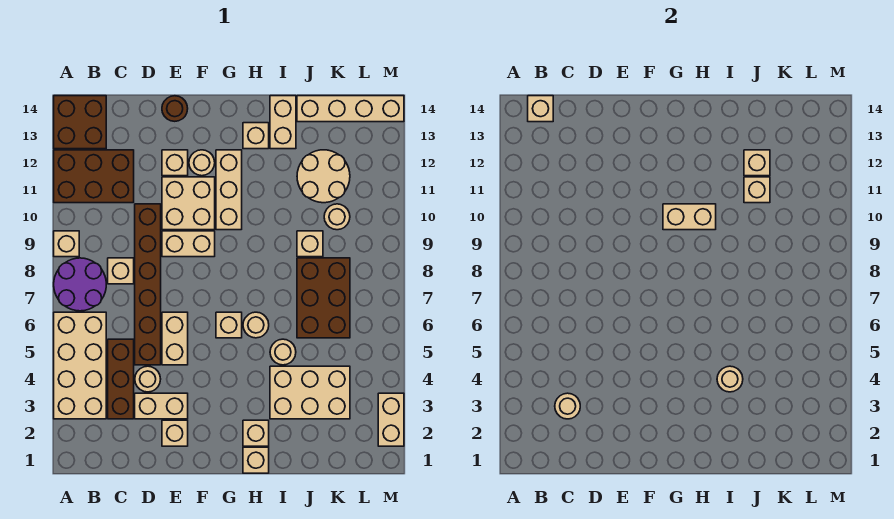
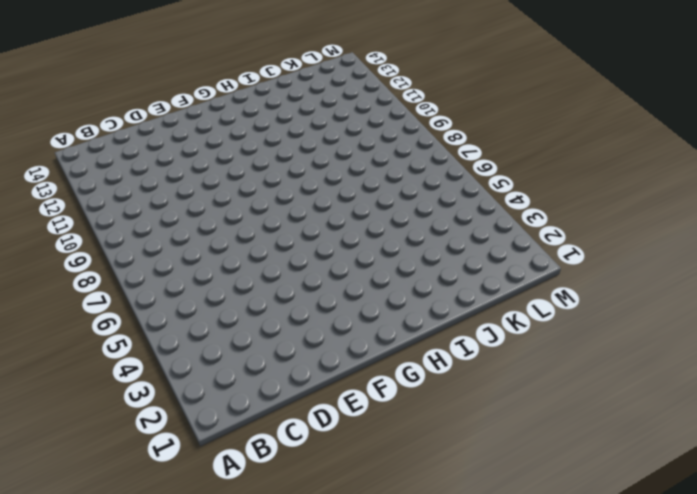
none -> tan 2x4 brick [54,312,106,419]
none -> purple 2x2 round brick [54,258,106,311]
none -> tan 1x1 brick [54,231,79,257]
none -> brown 2x3 brick [54,150,134,203]

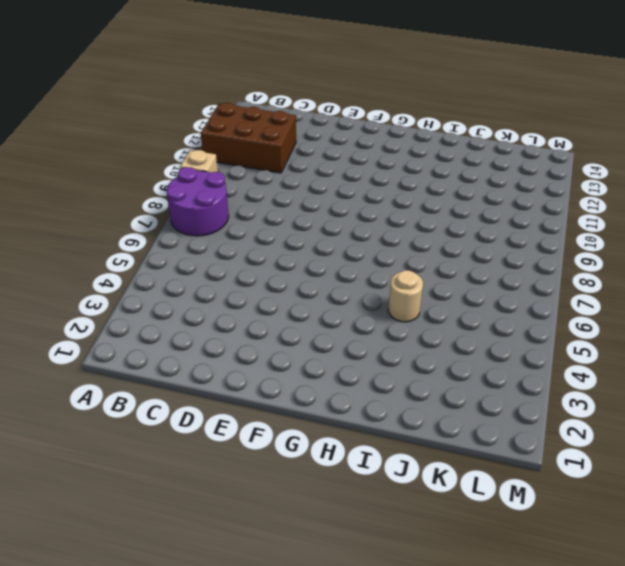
none -> tan 2x4 brick [54,312,106,419]
none -> brown 2x2 brick [54,96,106,149]
none -> brown 1x3 brick [108,339,134,419]
none -> tan 1x1 brick [108,258,134,284]

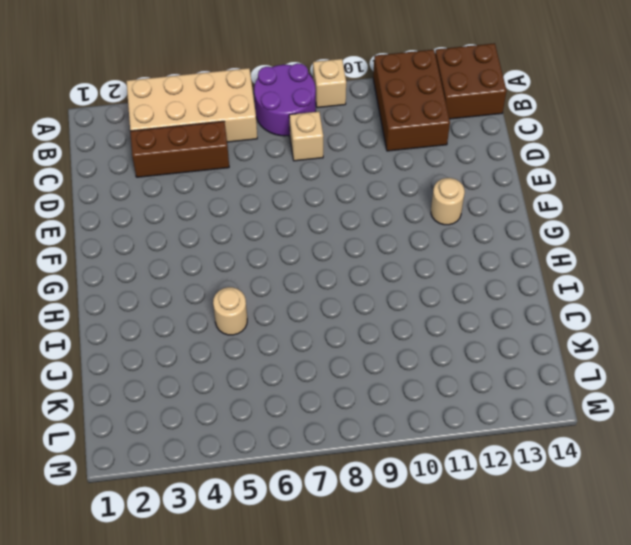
none -> tan 1x2 brick [135,393,188,419]
none -> tan 1x1 round brick [135,366,161,392]
none -> brown 1x6 brick [135,204,161,365]
none -> tan 1x1 brick [162,420,188,446]

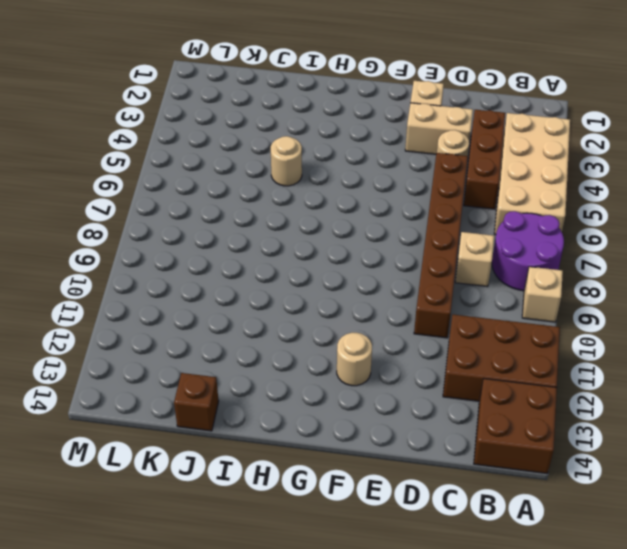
brown 1x1 brick [174,373,219,431] -> tan 1x4 brick [297,96,404,122]
none -> tan 1x2 brick [162,312,188,365]
none -> tan 1x2 brick [162,231,215,257]
none -> tan 2x2 brick [162,177,215,230]
none -> tan 1x1 brick [162,150,188,176]

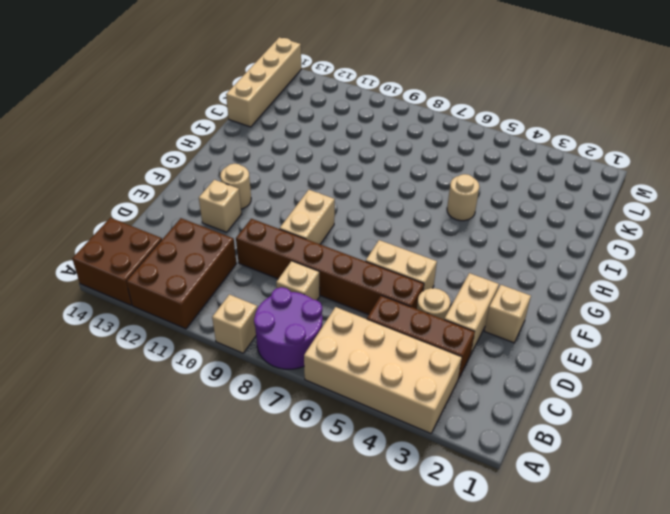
none -> tan 2x2 brick [162,177,215,230]
none -> brown 1x1 round brick [162,96,188,121]
none -> tan 1x1 brick [216,312,242,338]
none -> tan 1x3 brick [216,150,242,230]

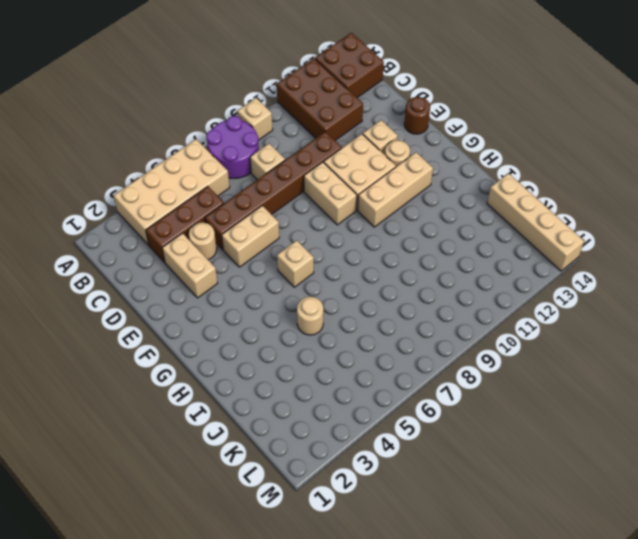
none -> tan 1x1 brick [162,420,188,446]
none -> tan 1x1 brick [243,447,269,473]
none -> tan 1x1 brick [243,420,269,446]
none -> tan 1x1 round brick [243,312,269,338]

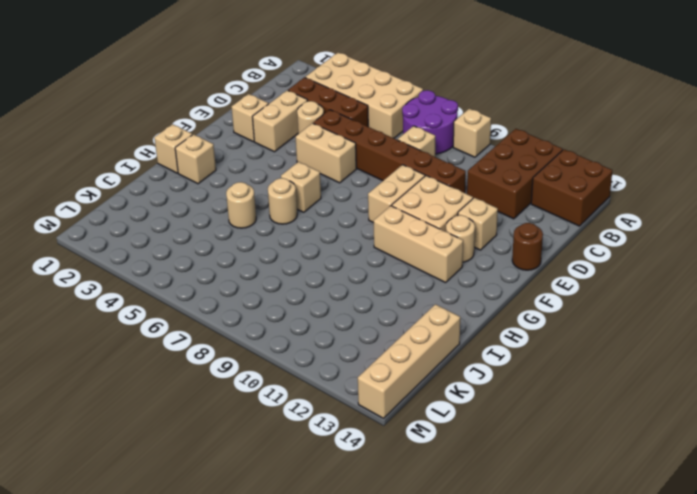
none -> tan 1x1 brick [243,123,269,149]
none -> tan 2x3 brick [270,366,350,419]
none -> tan 1x2 brick [270,96,296,149]
none -> brown 2x3 brick [297,258,350,338]

